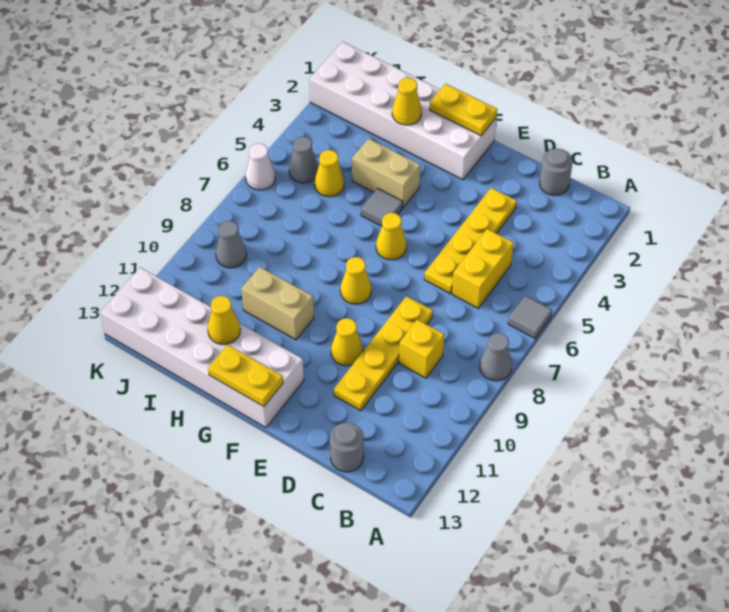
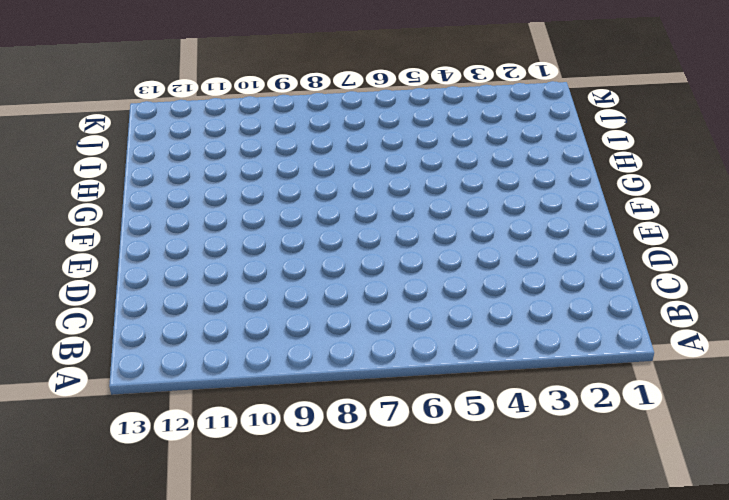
none -> grey 1x1 tile [508,296,552,338]
none -> grey 1x1 cone [480,333,512,381]
none -> grey 1x1 round brick [540,149,573,195]

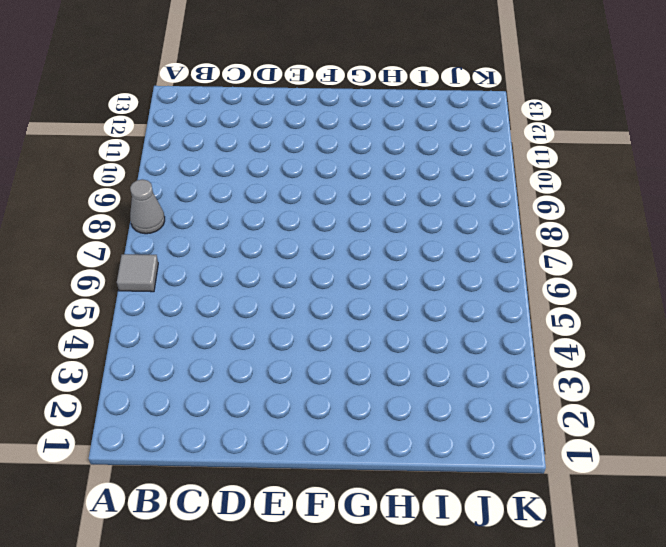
none -> grey 1x1 round brick [540,149,573,195]
none -> yellow 1x2 brick [452,229,514,308]
none -> yellow 1x1 brick [399,320,444,378]

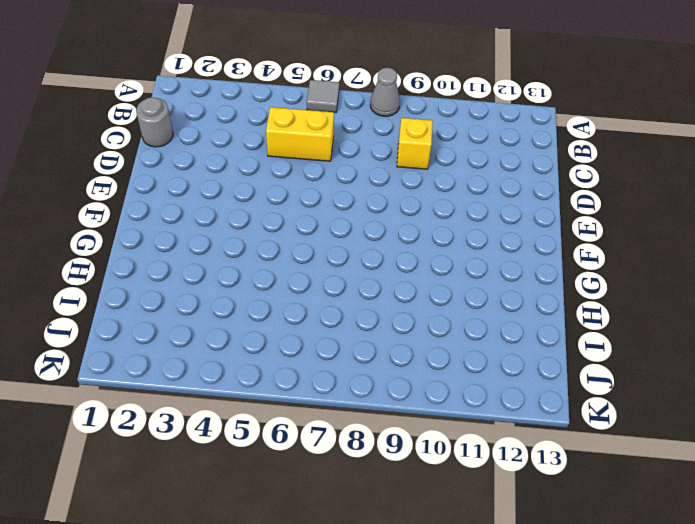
none -> grey 1x1 round brick [330,423,364,472]
none -> yellow 1x4 plate [424,188,517,294]
none -> yellow 1x4 plate [334,296,433,411]

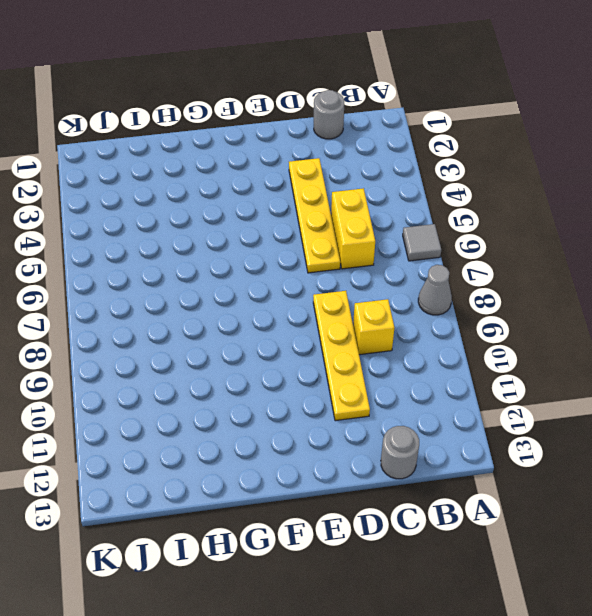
none -> yellow 1x1 cone [331,318,363,366]
none -> white 2x6 brick [309,42,497,180]
none -> yellow 1x1 cone [376,213,407,260]

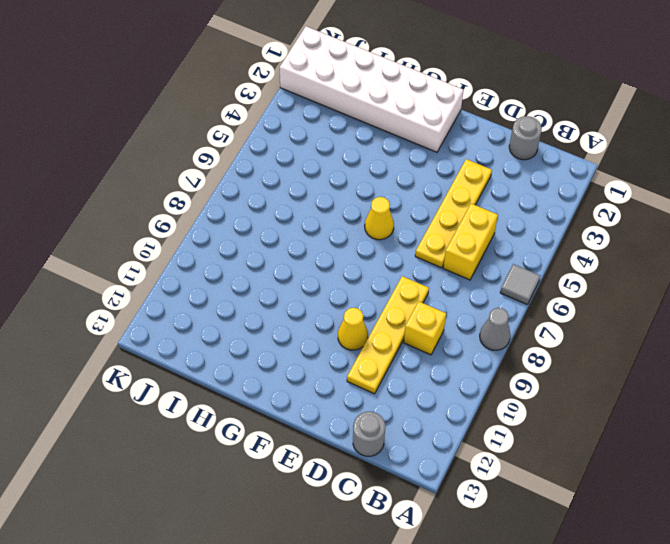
none -> yellow 1x1 cone [340,257,371,304]
none -> white 2x6 brick [100,267,304,428]
none -> tan 1x2 brick [352,138,420,207]

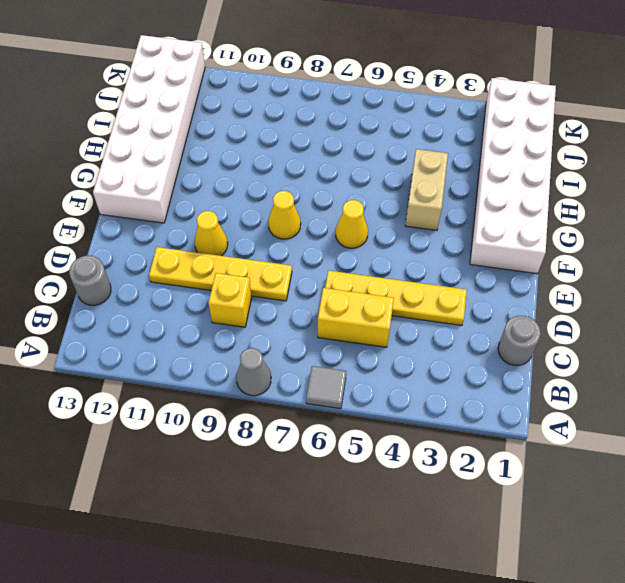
none -> grey 1x1 tile [361,188,403,226]
none -> tan 1x2 brick [241,267,314,340]
none -> yellow 1x1 cone [315,150,344,197]

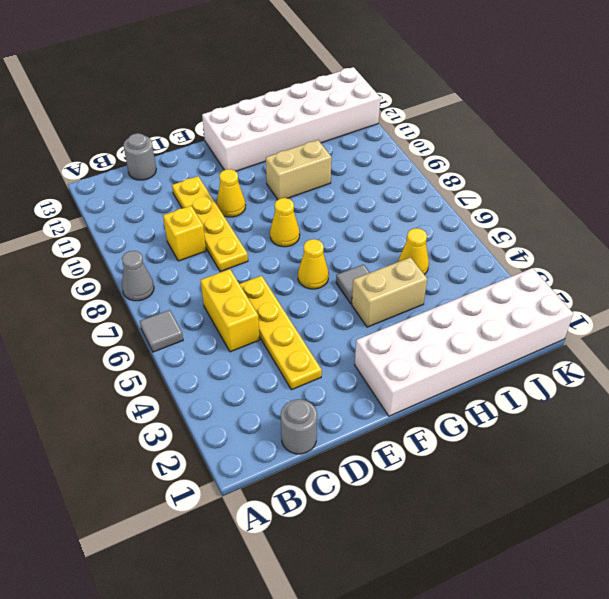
none -> grey 1x1 cone [289,136,318,183]
none -> grey 1x1 cone [216,221,247,268]
none -> white 1x1 cone [246,143,275,190]

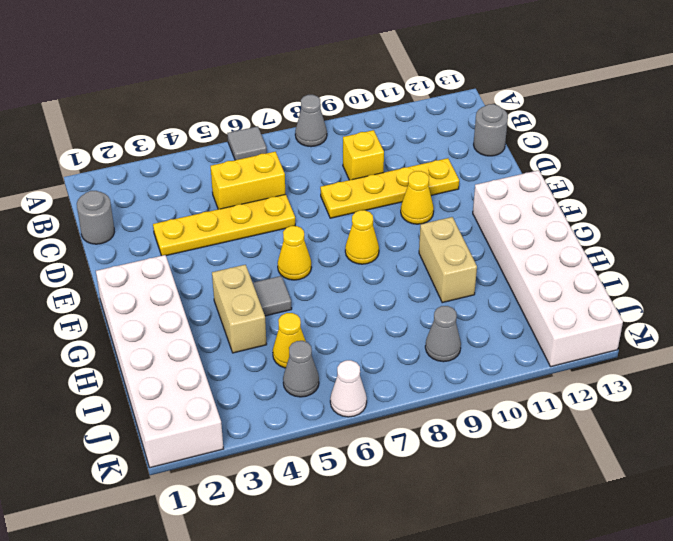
none -> yellow 1x2 plate [429,84,497,136]
none -> yellow 1x2 plate [208,345,283,407]
none -> yellow 1x1 cone [392,78,422,125]

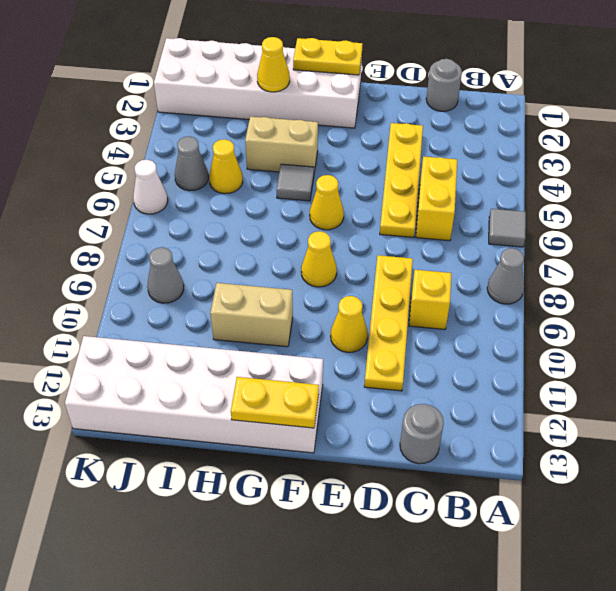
none -> yellow 1x1 cone [208,296,240,344]

